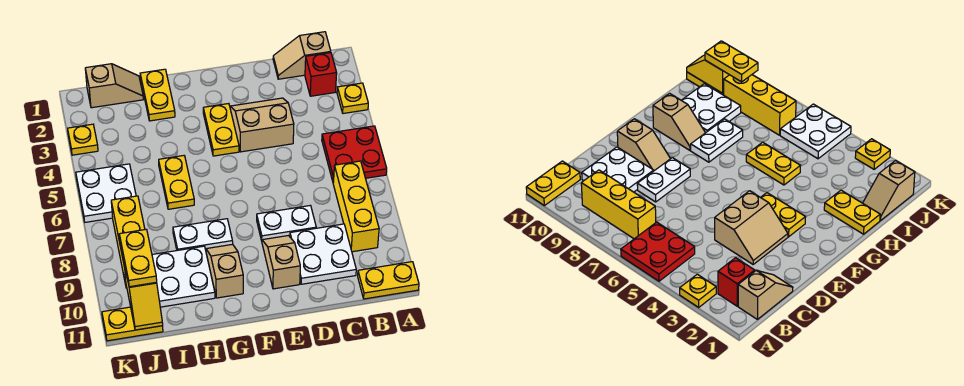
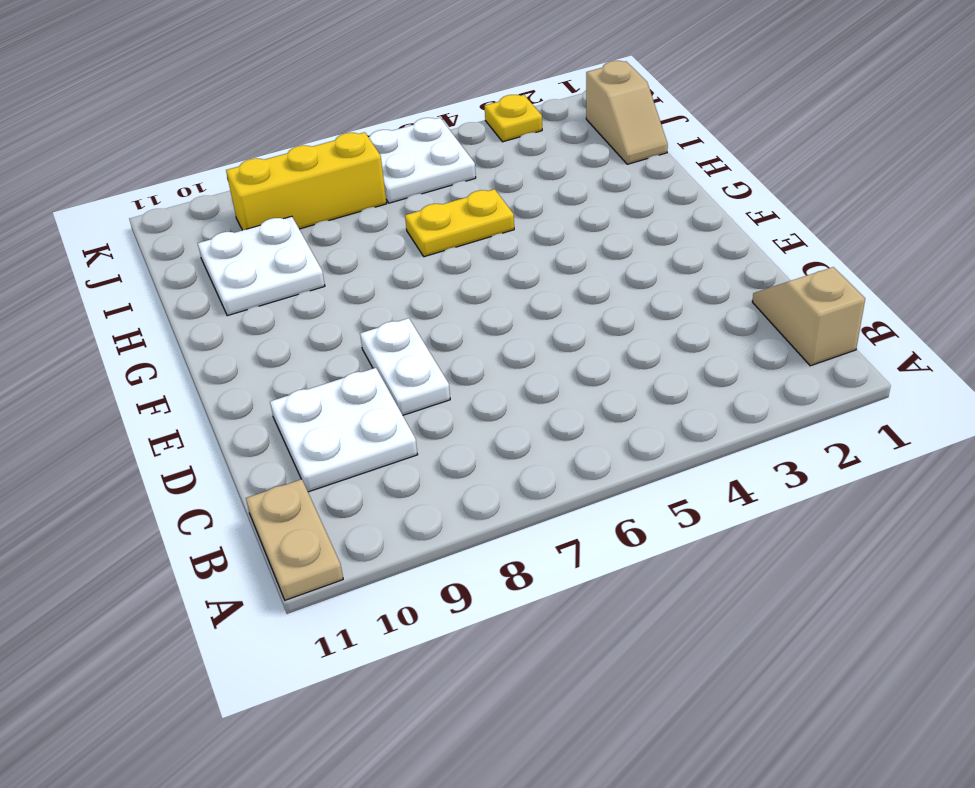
tan 1x2 plate [246,479,343,600] -> yellow 1x2 plate [358,262,419,299]
none -> yellow 1x1 plate [337,83,368,113]
none -> red 2x2 plate [322,126,387,183]
none -> red 1x1 brick [305,53,337,96]

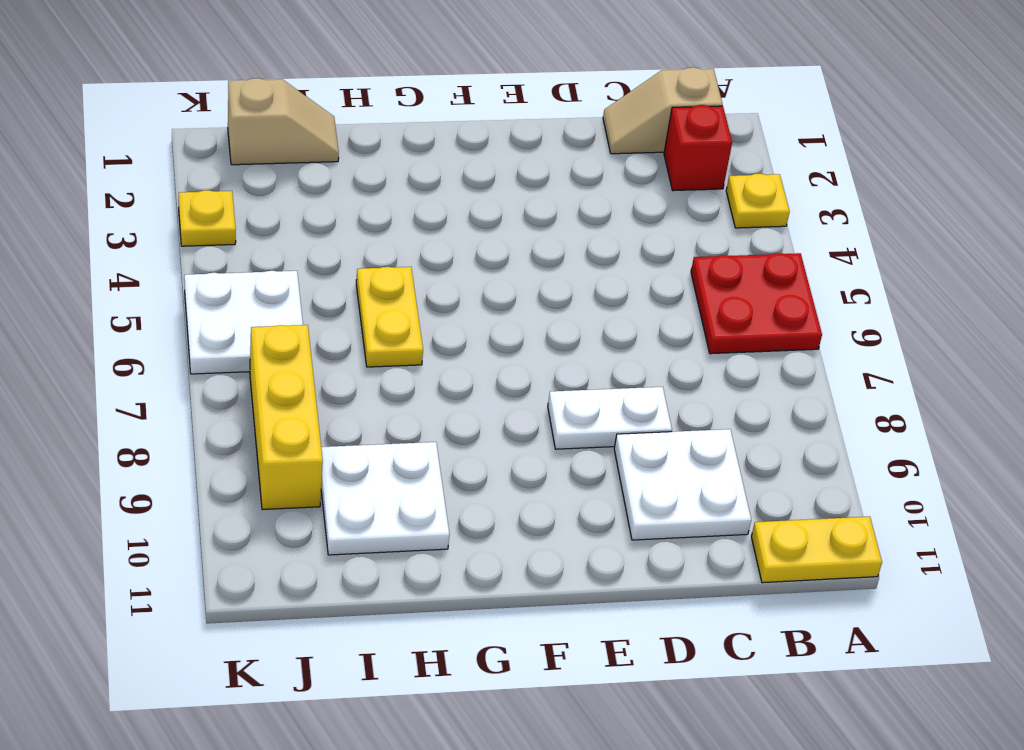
none -> yellow 1x3 brick [333,161,379,252]
none -> tan 2x2 slope [230,98,294,152]
none -> tan 1x2 slope [262,236,300,289]

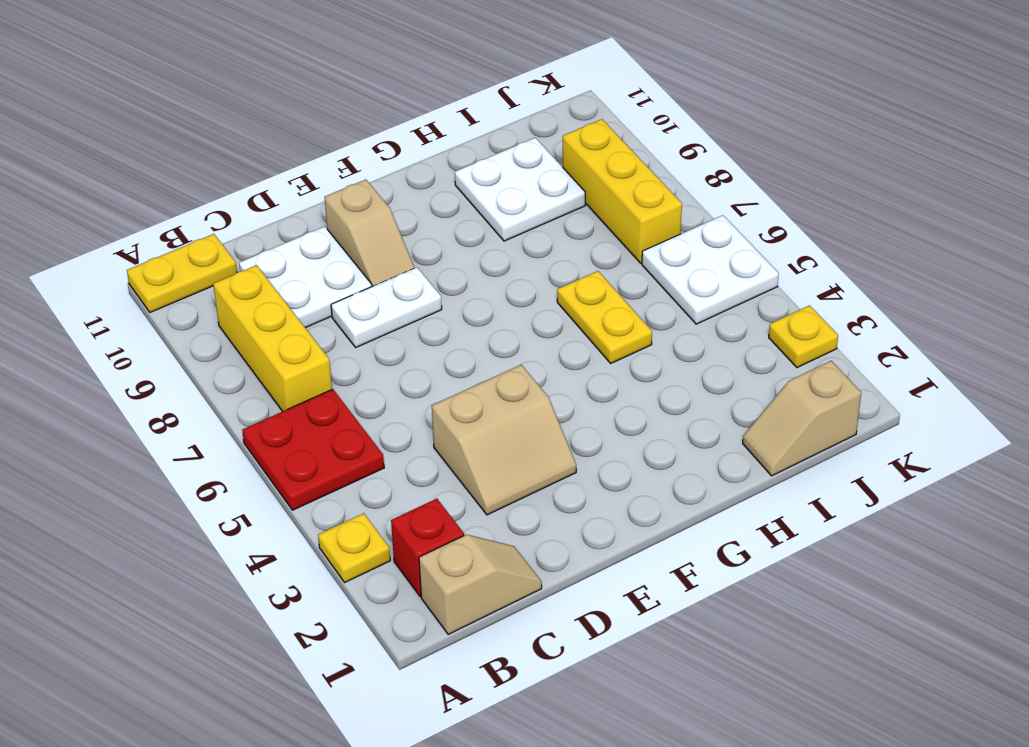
none -> yellow 1x2 plate [203,104,239,156]
none -> white 1x2 plate [173,219,233,250]
none -> tan 1x2 slope [206,244,243,298]

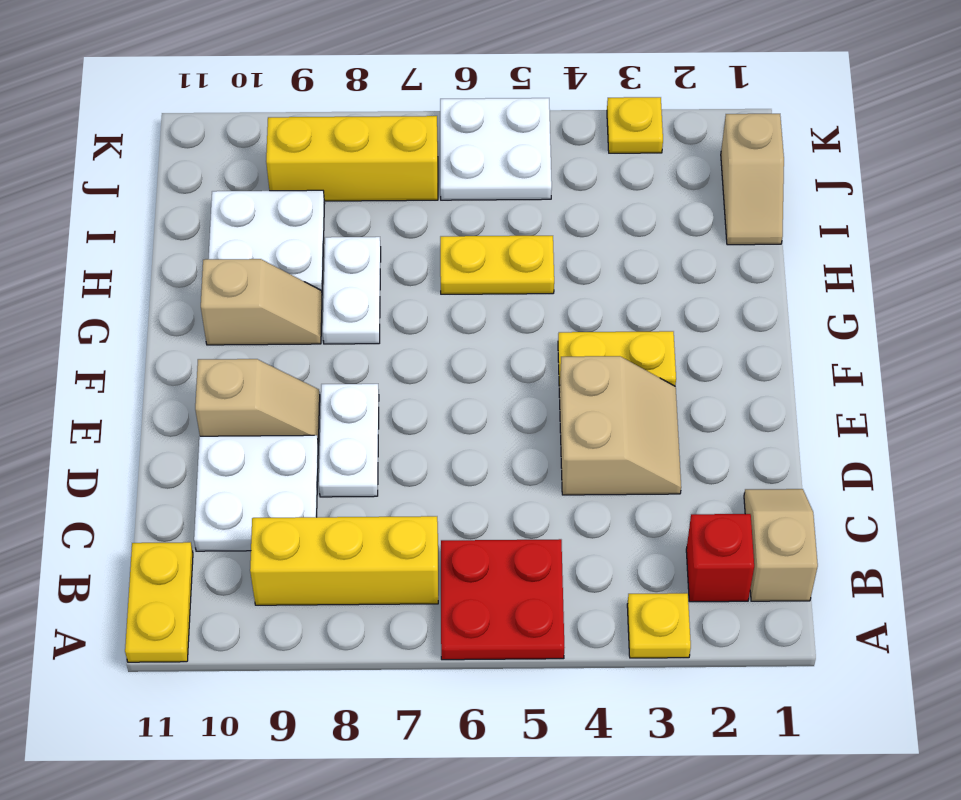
none -> yellow 1x2 plate [140,69,175,121]
none -> yellow 1x2 plate [102,307,163,341]
none -> yellow 1x2 slope [125,269,163,330]

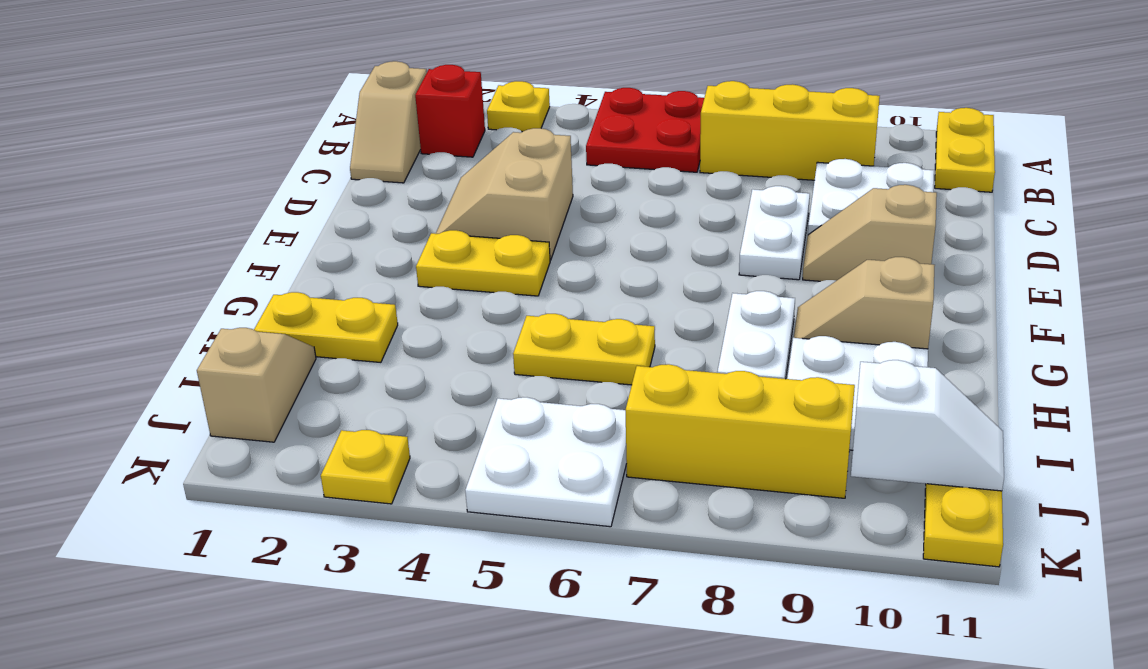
white 1x2 slope [851,360,1004,491] -> yellow 1x2 slope [125,269,163,330]
none -> yellow 1x2 plate [119,229,157,287]

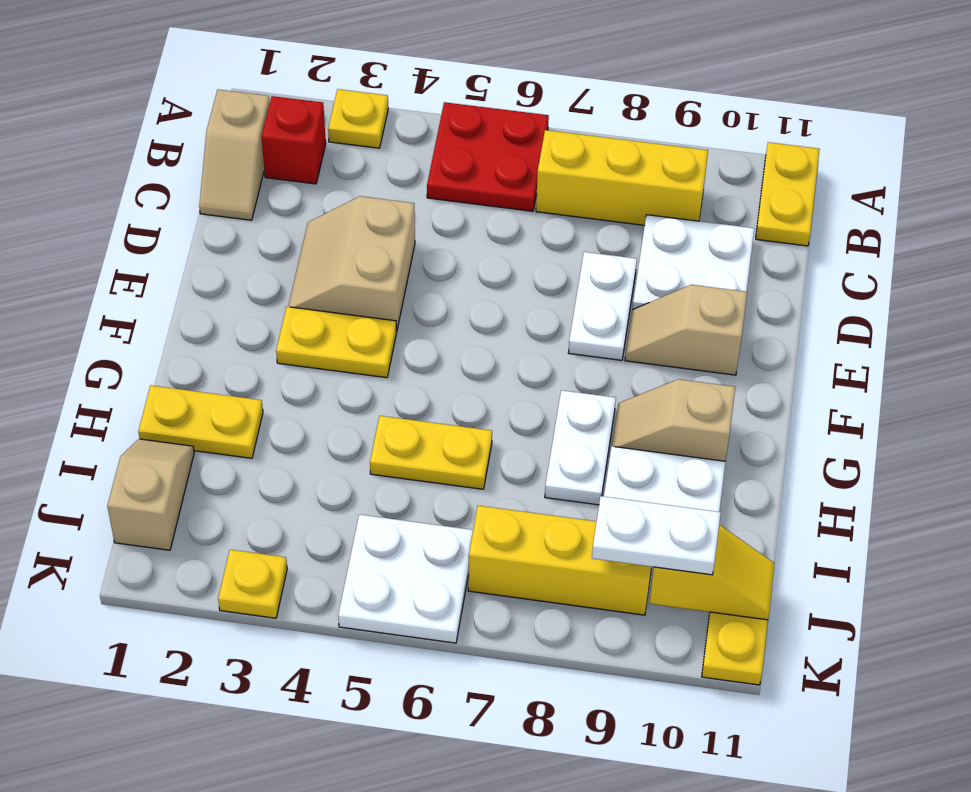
white 1x2 plate [592,496,721,575] -> yellow 1x2 plate [119,229,157,287]

